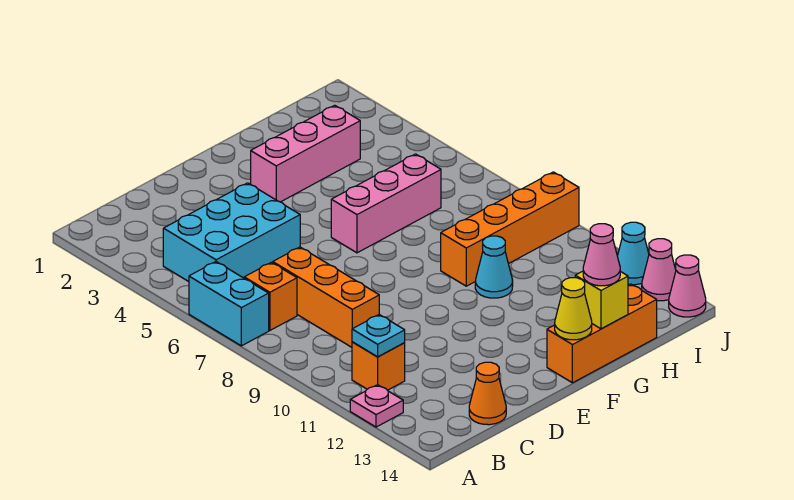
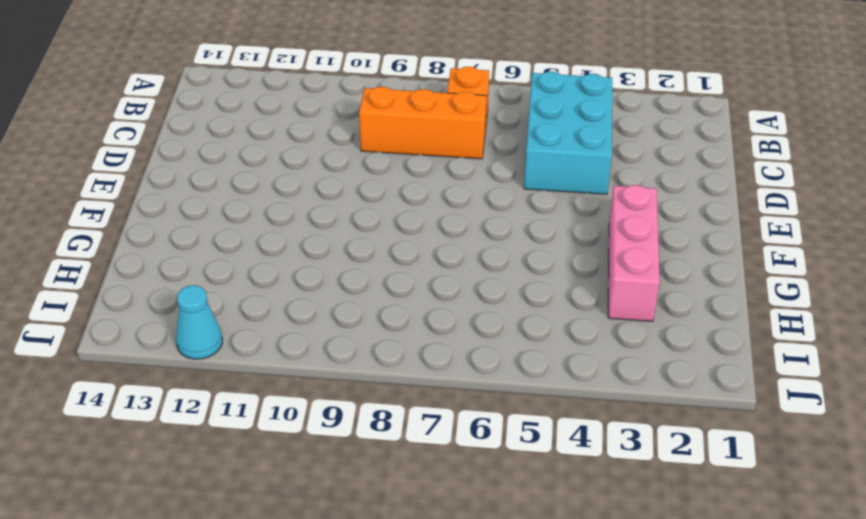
none -> cyan 1x2 brick [189,262,269,346]
none -> pink 1x1 plate [350,385,403,427]
none -> orange 1x1 brick [352,342,405,390]

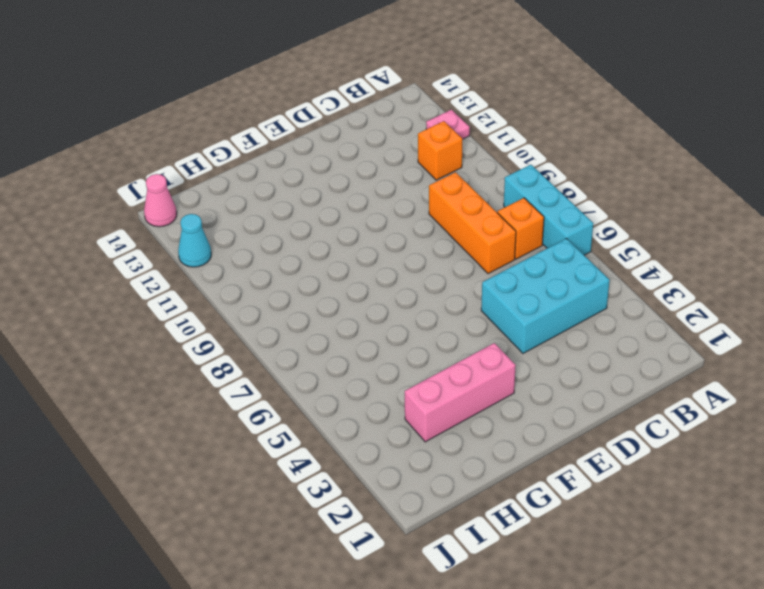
cyan 1x3 brick [504,165,593,255] -> cyan 1x2 brick [189,262,269,346]
none -> orange 1x1 cone [469,362,506,425]
none -> pink 1x3 brick [331,154,441,253]
none -> orange 1x3 brick [547,284,657,383]

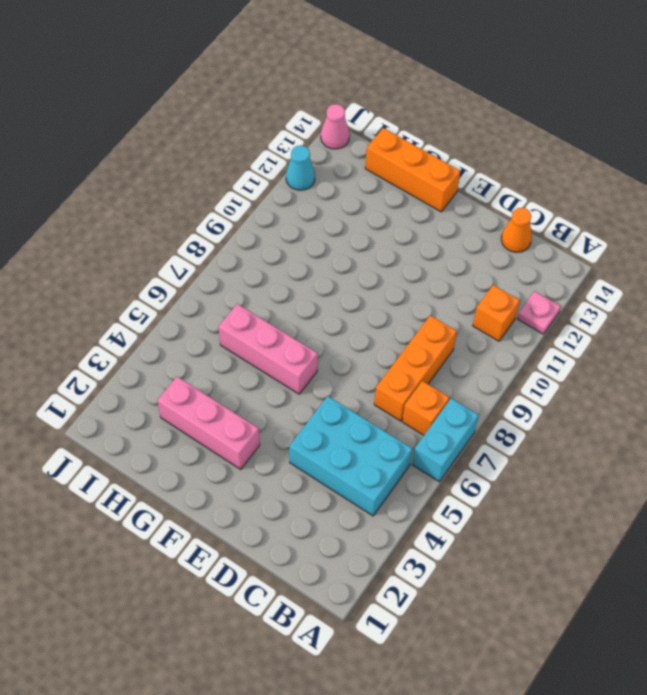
none -> orange 1x4 brick [441,172,579,286]
none -> cyan 1x1 cone [475,236,513,298]
none -> pink 1x1 cone [642,239,676,301]

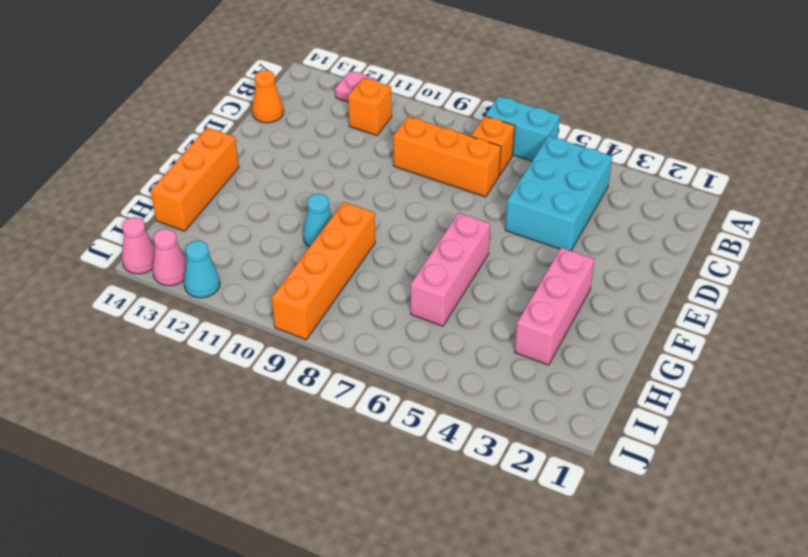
none -> cyan 1x1 plate [352,315,405,357]
none -> yellow 1x1 cone [555,278,592,340]
none -> yellow 1x1 brick [575,271,628,329]

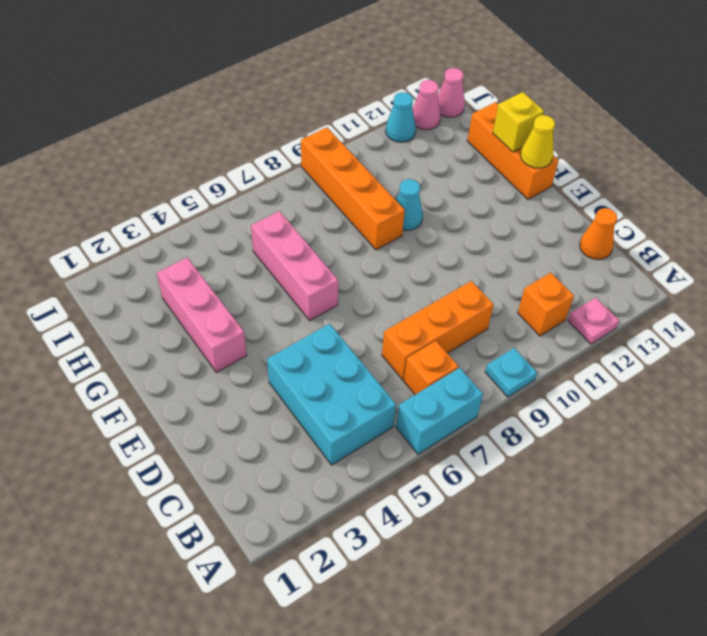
cyan 1x1 plate [485,348,537,397] -> cyan 1x1 plate moved to [352,315,405,357]
none -> pink 1x1 cone [583,224,620,286]

